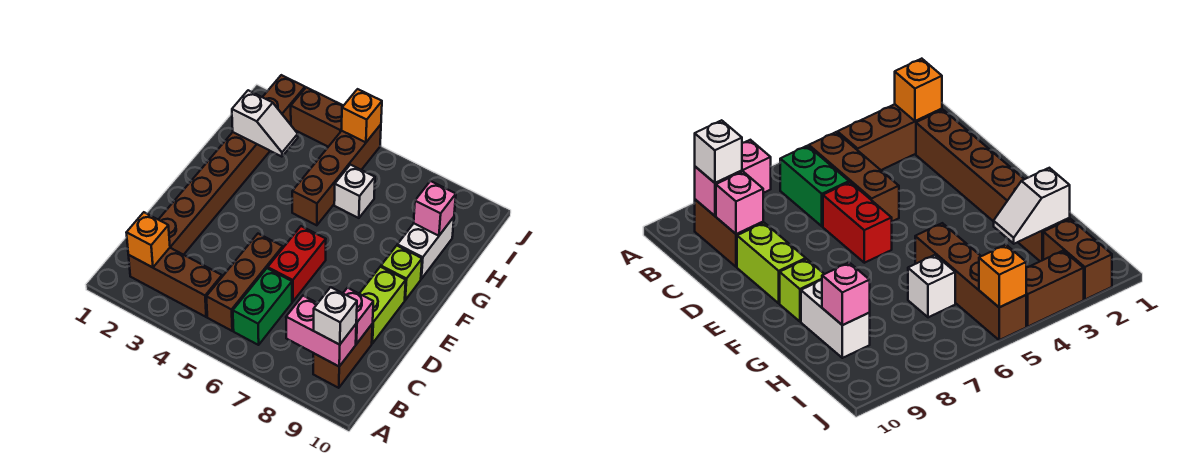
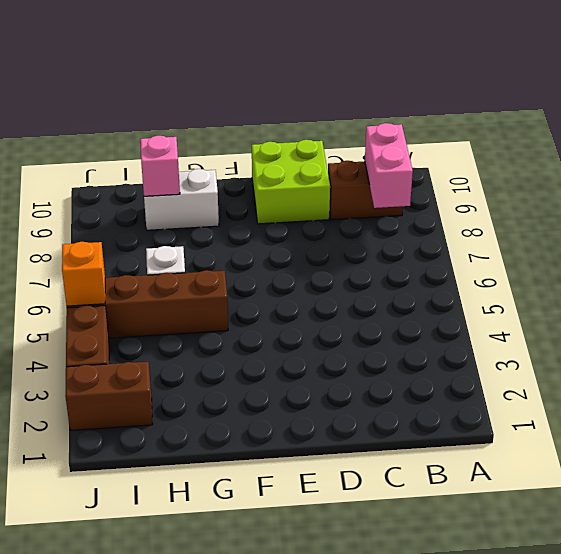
lime 2x2 brick [252,140,330,224] -> lime 1x2 brick [359,267,406,344]
none -> brown 1x3 brick [129,248,222,317]
none -> brown 1x3 brick [206,234,283,331]
none -> green 1x2 brick [233,268,292,345]

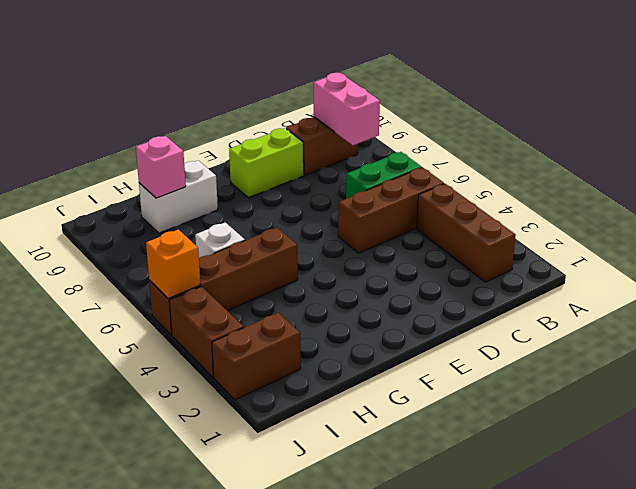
none -> brown 1x6 brick [158,132,270,255]
none -> red 1x2 brick [268,226,326,302]
none -> lime 1x1 brick [381,246,422,300]

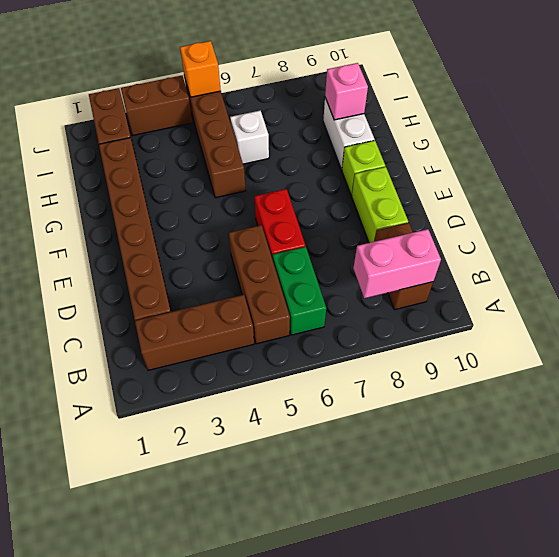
none -> orange 1x1 brick [126,212,170,268]
none -> pink 1x1 brick [343,288,373,344]
none -> white 1x2 slope [232,90,298,157]

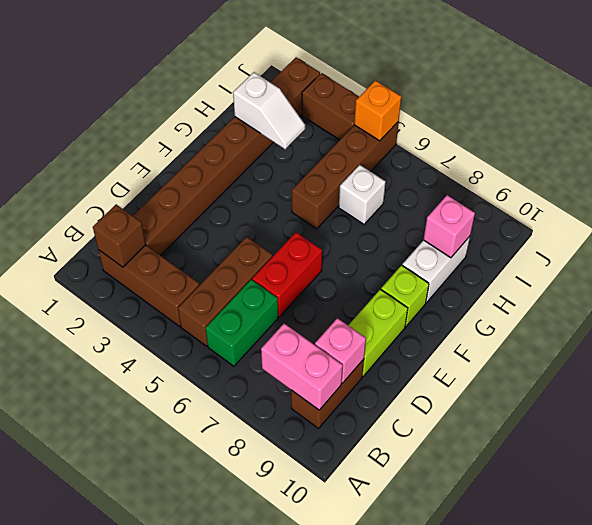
brown 1x1 brick [93,204,146,267] -> orange 1x1 brick [126,212,170,268]
none -> white 1x1 brick [314,287,357,345]

